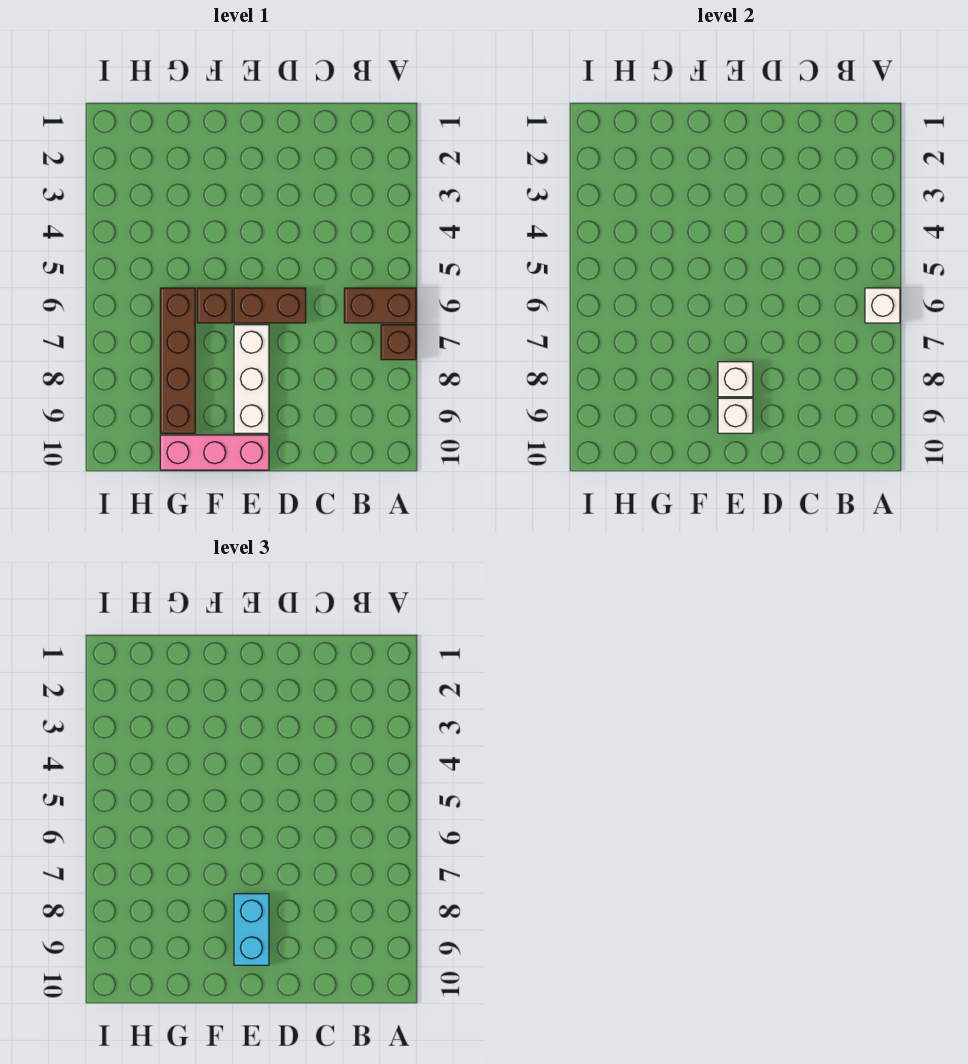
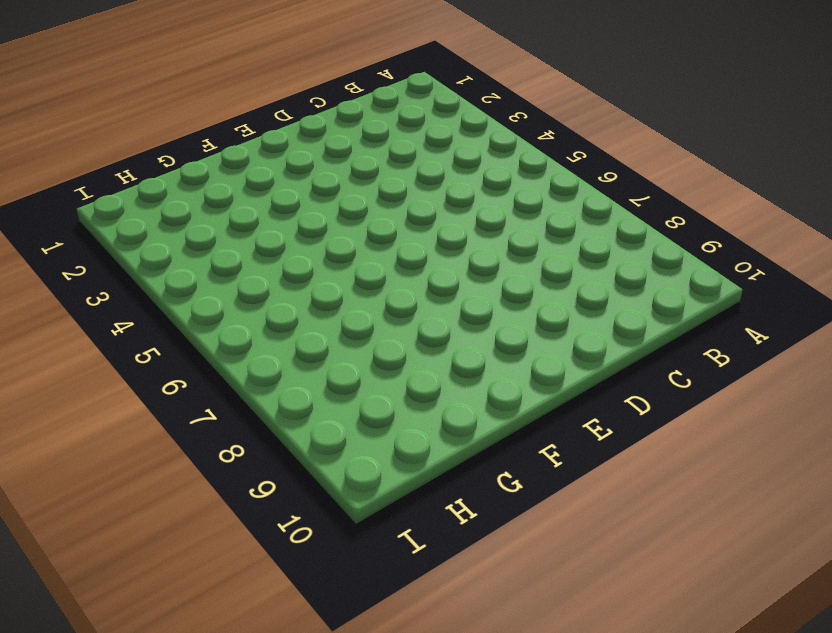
none -> brown 1x2 brick [344,288,416,323]
none -> brown 1x1 brick [381,325,416,360]

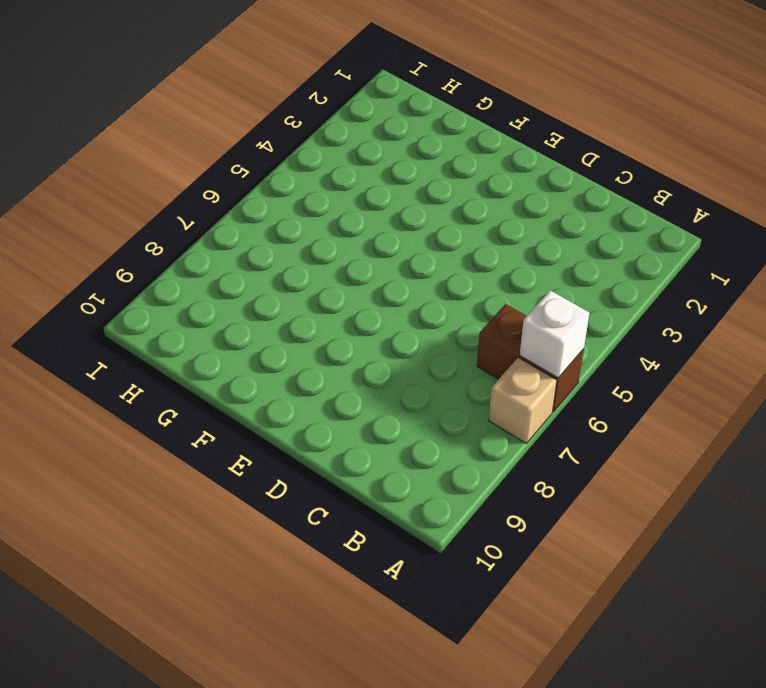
tan 1x1 brick [489,357,557,443] -> brown 1x1 brick [381,325,416,360]
none -> brown 1x2 brick [234,288,306,323]
none -> white 1x3 brick [234,325,269,433]

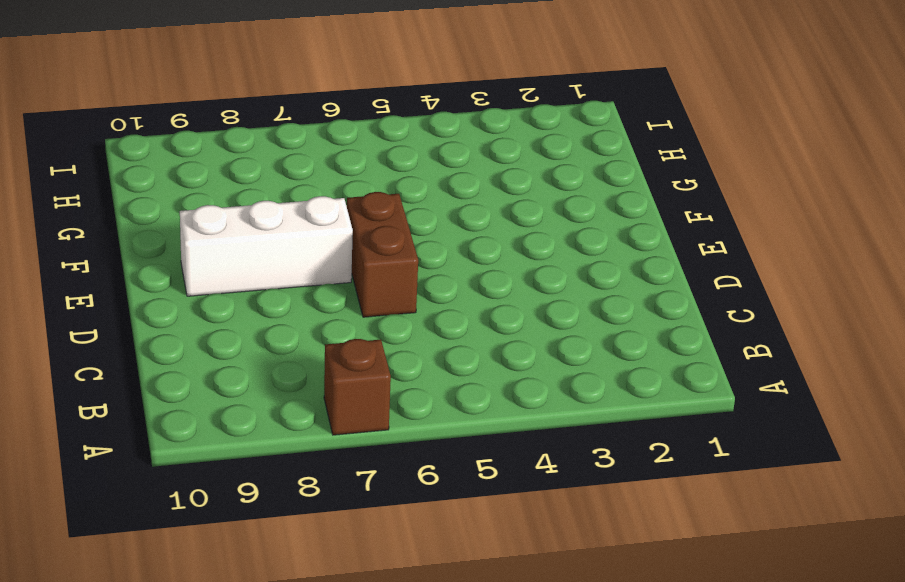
none -> brown 1x2 brick [344,288,416,323]
none -> pink 1x3 brick [160,435,269,470]

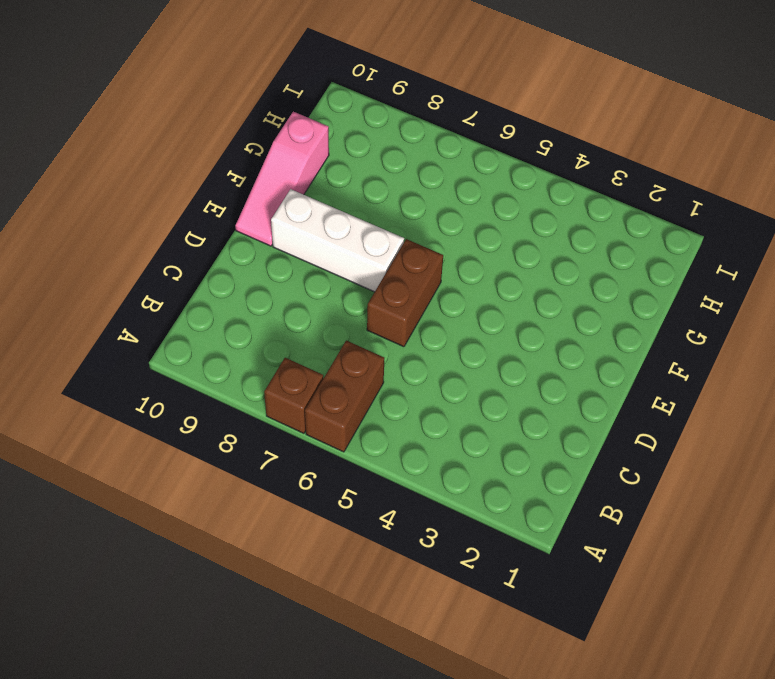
pink 1x3 slope [235,112,329,246] -> pink 1x3 brick [160,435,269,470]
none -> brown 1x1 brick [197,288,232,323]
none -> brown 1x4 brick [160,288,195,433]

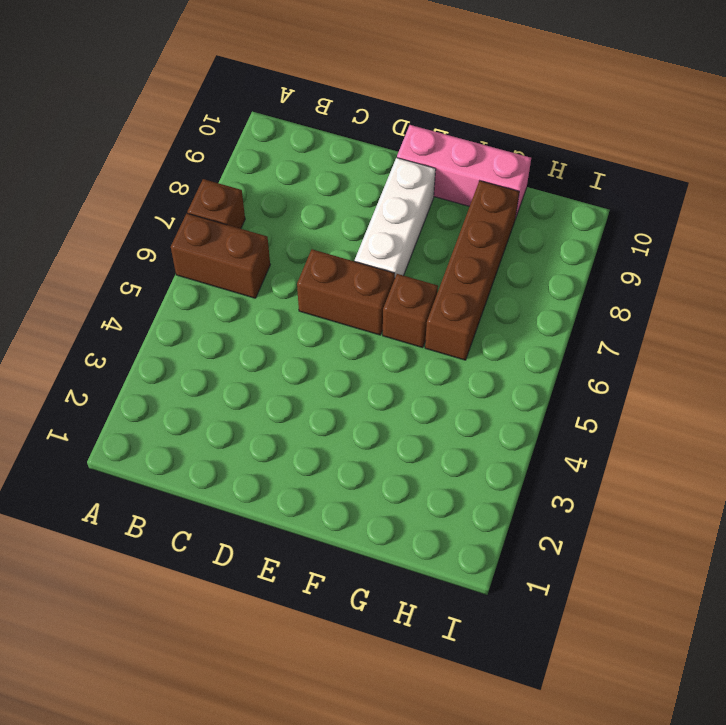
none -> white 1x1 brick [865,288,900,323]
none -> white 1x1 brick [718,362,753,397]

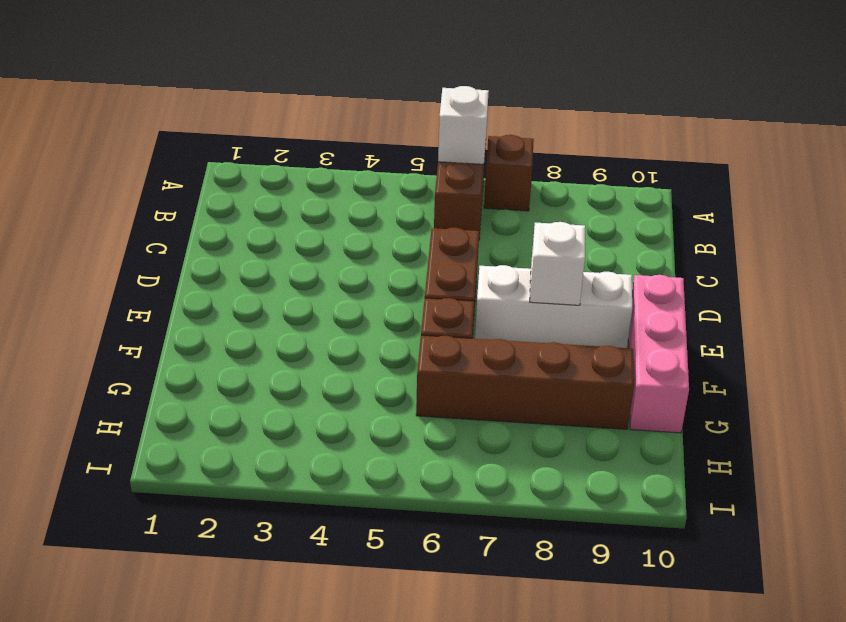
none -> white 1x1 brick [718,398,753,433]
none -> cyan 1x2 brick [234,894,269,965]

